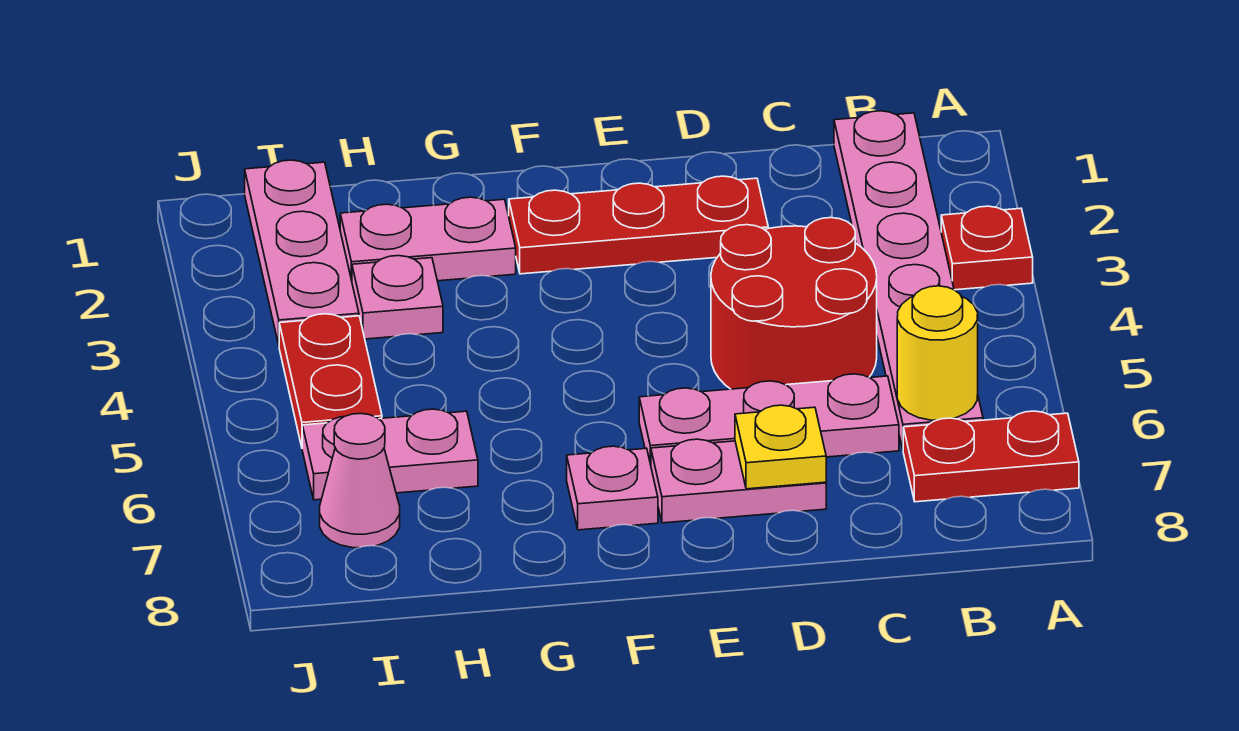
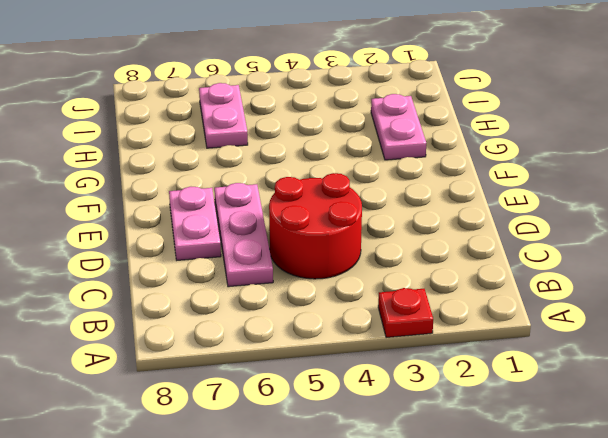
none -> red 1x2 plate [903,411,1079,502]
none -> pink 1x6 plate [834,111,983,449]
none -> red 1x3 plate [509,176,768,274]

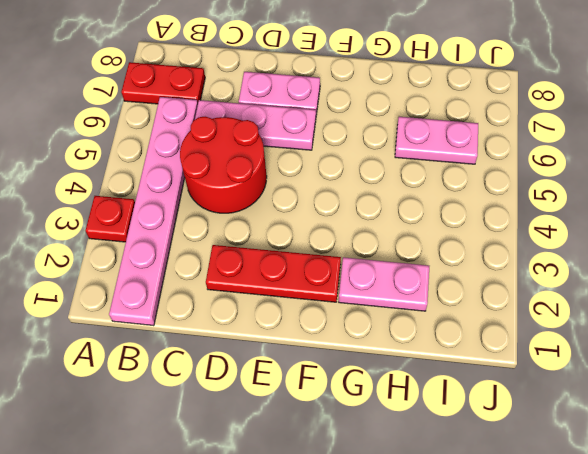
none -> pink 1x1 plate [567,446,658,530]
none -> pink 1x1 plate [352,256,443,339]
none -> pink 1x3 plate [245,160,359,345]

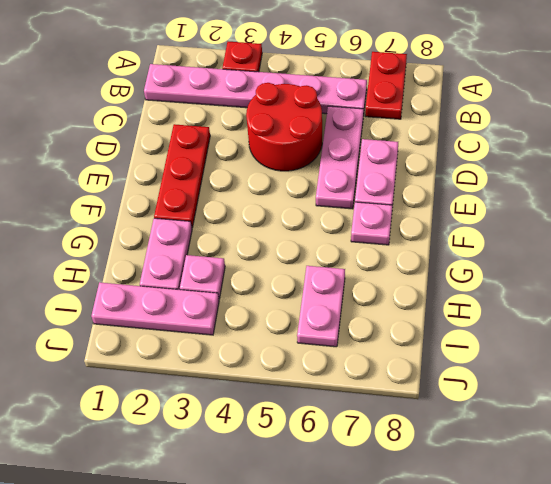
none -> red 1x2 plate [279,314,382,447]
none -> pink 1x1 cone [320,413,400,548]
none -> yellow 1x1 round brick [897,286,978,420]

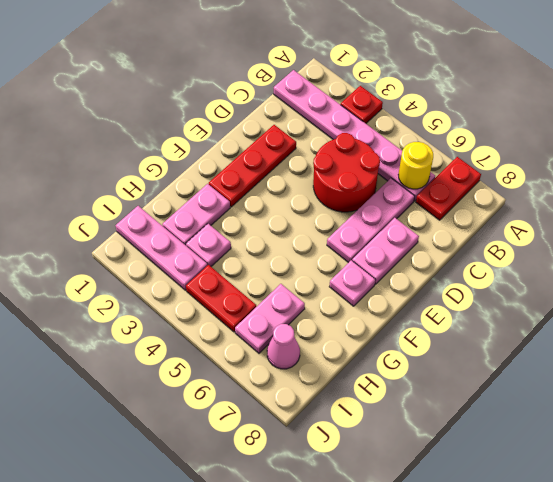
none -> yellow 1x1 plate [735,405,826,489]

